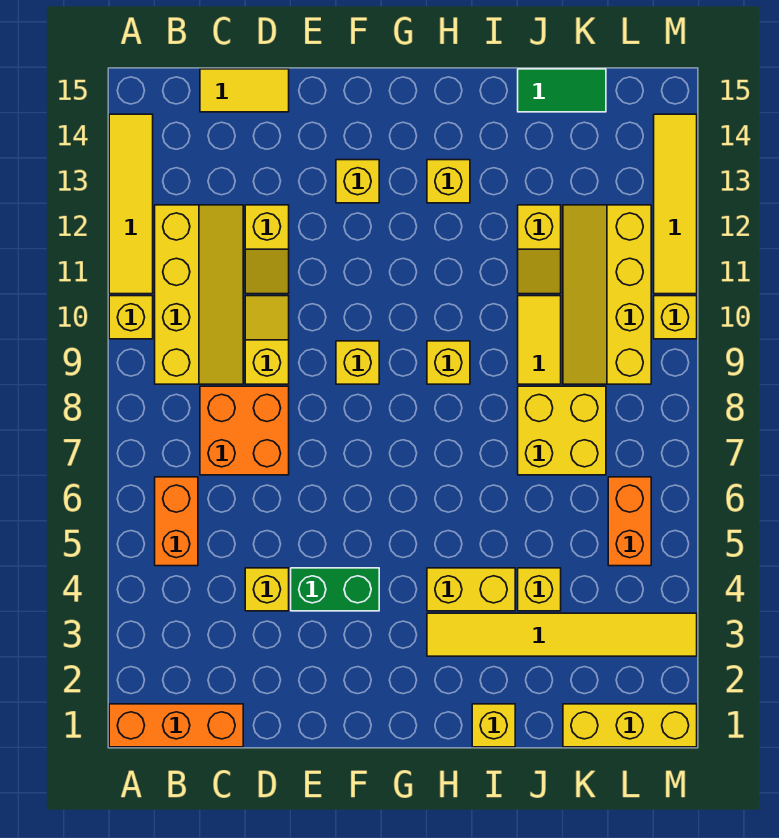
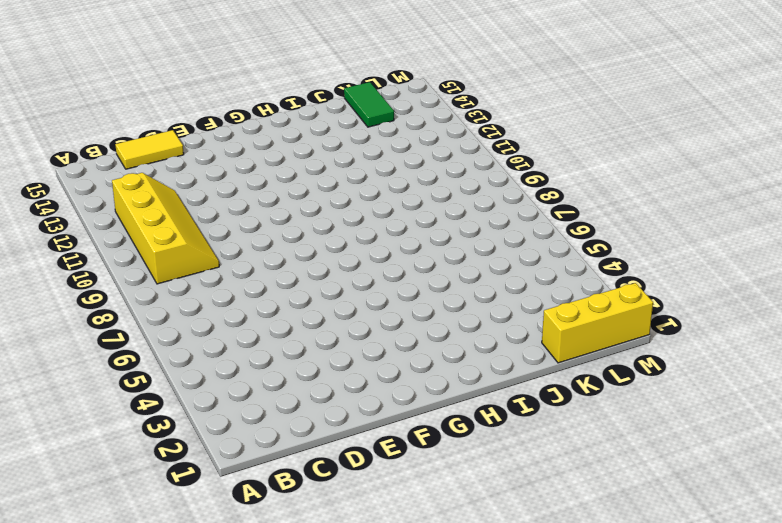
green 1x2 tile [344,82,394,127] -> green 1x2 tile turned to [518,69,606,112]
none -> orange 1x3 brick [109,704,243,747]
none -> yellow 1x1 brick [109,296,153,339]
none -> yellow 1x4 tile [109,114,153,294]

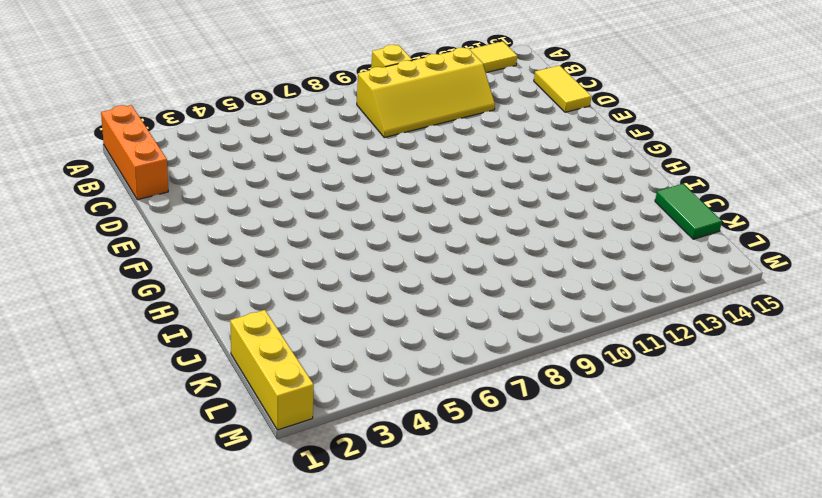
none -> orange 1x2 brick [155,477,198,566]
none -> orange 2x2 brick [200,386,289,475]
none -> yellow 1x1 brick [245,568,289,611]

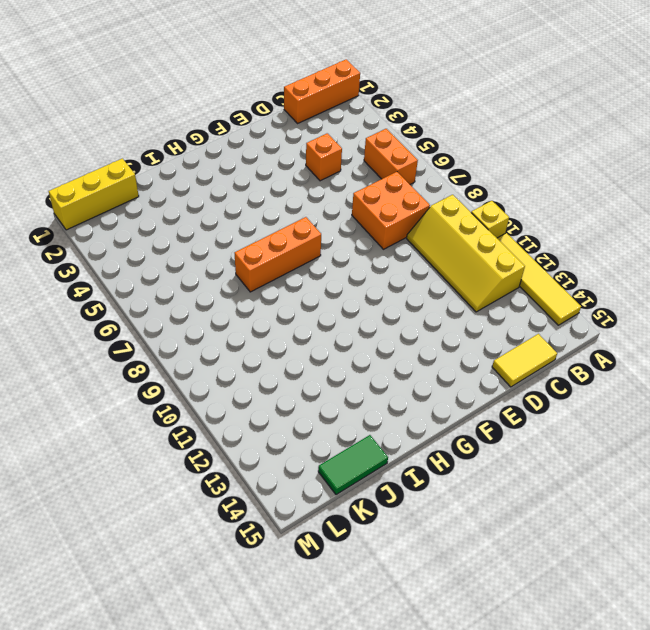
orange 1x1 brick [306,133,342,181] -> yellow 1x1 brick [245,568,289,611]
orange 1x3 brick [235,217,321,292] -> none
none -> yellow 1x2 slope [245,296,289,384]
none -> yellow 1x2 slope [245,205,289,294]
none -> green 1x2 brick [291,568,379,611]

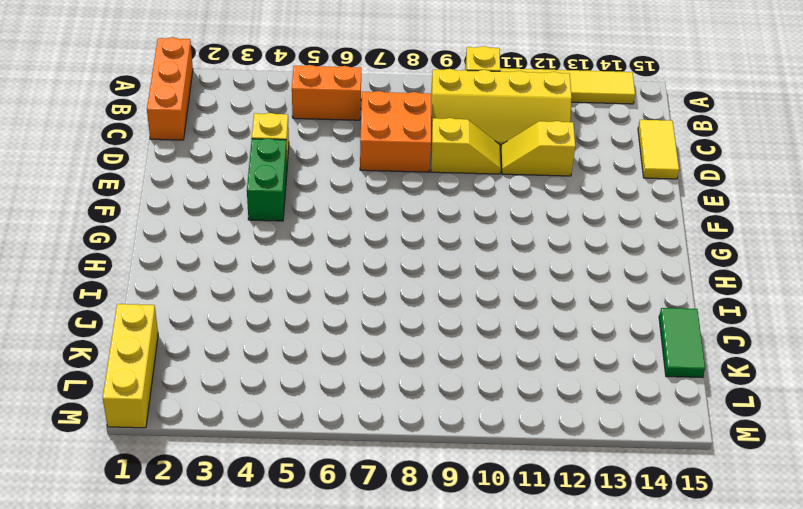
none -> yellow 1x1 brick [336,341,379,384]
none -> yellow 1x1 brick [336,160,379,203]
none -> yellow 1x6 tile [427,613,697,656]

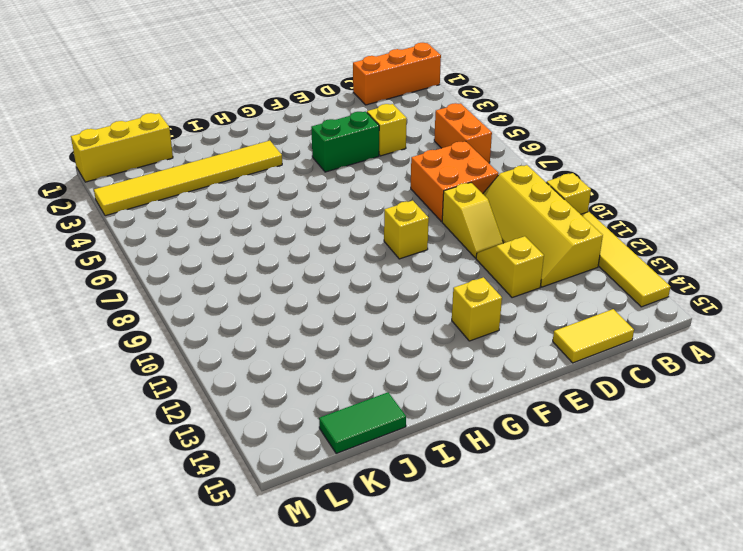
none -> yellow 1x2 brick [427,568,515,611]
none -> yellow 1x1 brick [427,341,470,384]
none -> yellow 1x1 brick [427,160,470,203]

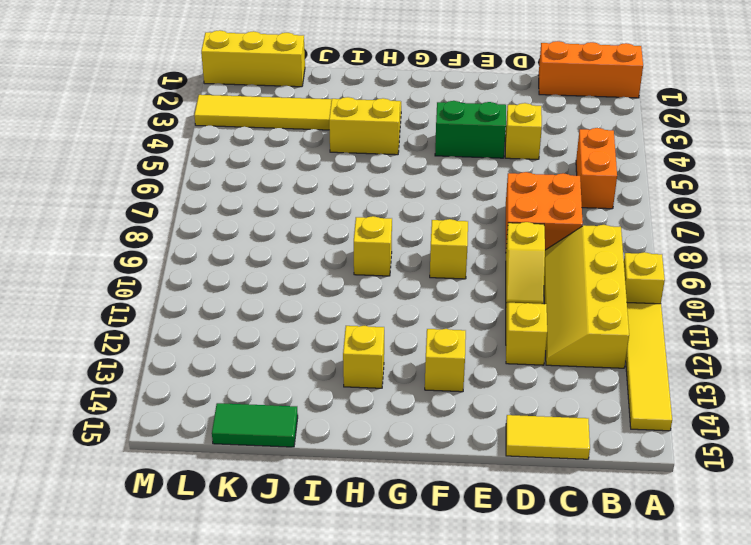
none -> yellow 1x1 brick [472,704,515,747]
none -> yellow 1x1 brick [518,568,561,611]
none -> yellow 2x2 brick [518,386,606,475]

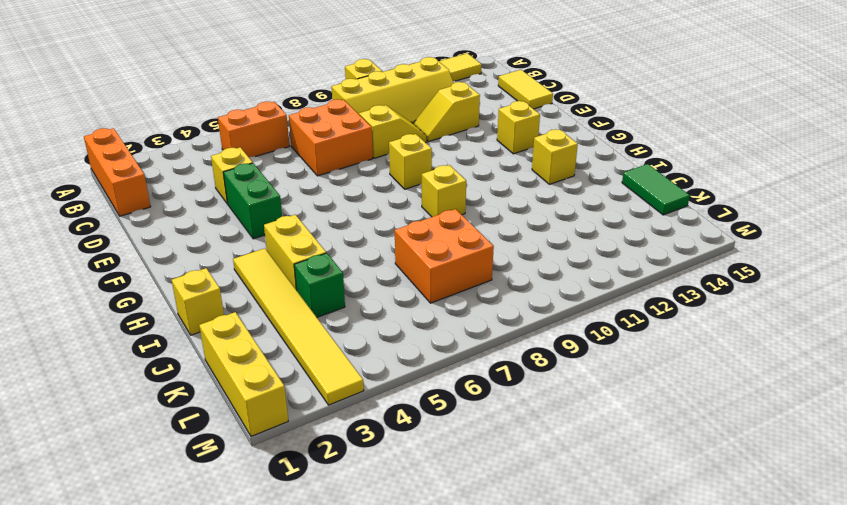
green 1x1 brick [294,253,345,317] -> yellow 1x1 brick [518,568,561,611]
orange 2x2 brick [395,209,494,303] -> yellow 2x2 brick [518,386,606,475]
none -> yellow 1x2 tile [518,296,561,384]
none -> yellow 1x2 slope [518,205,561,294]
none -> yellow 2x4 slope [563,205,651,384]

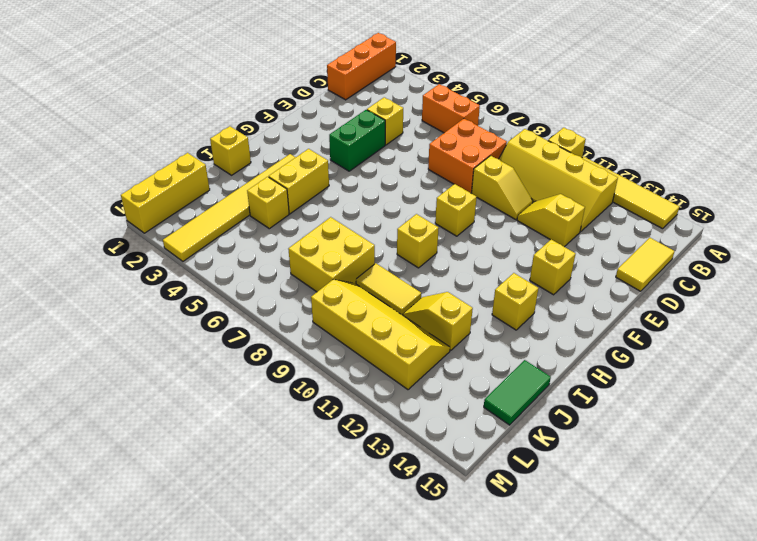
none -> orange 1x2 brick [608,477,651,566]
none -> yellow 1x1 brick [654,296,697,339]
none -> yellow 1x4 tile [654,114,697,294]

